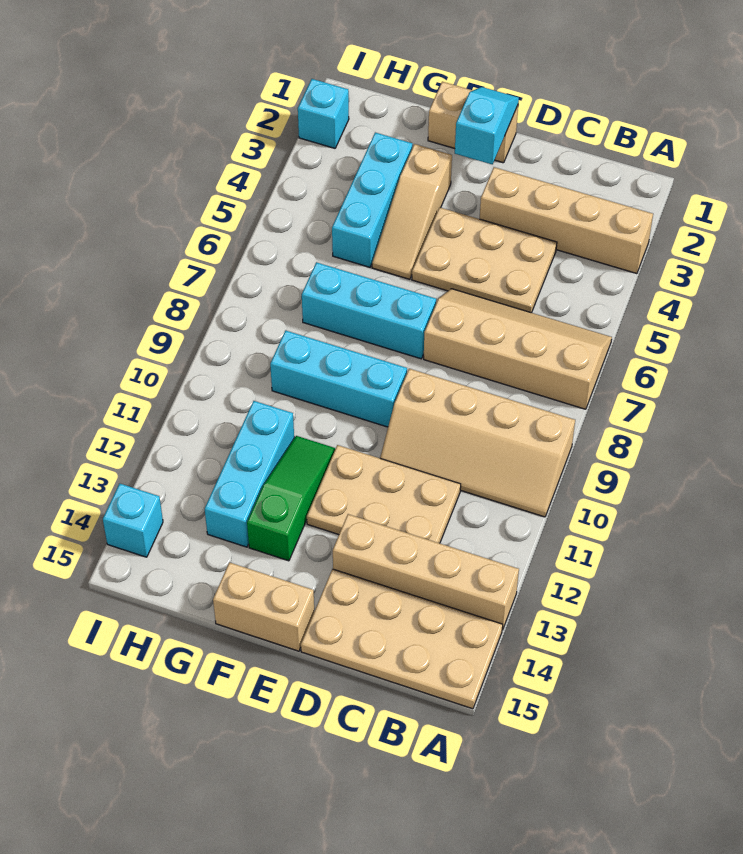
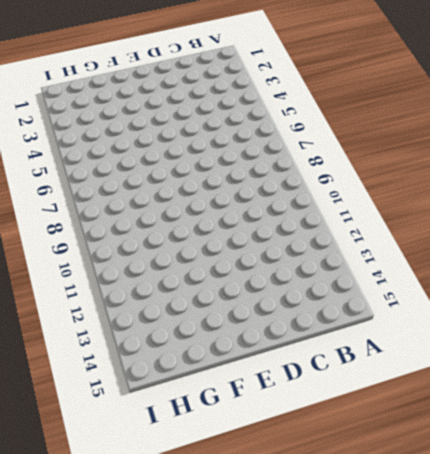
none -> tan 1x4 brick [480,167,653,274]
none -> tan 2x4 slope [424,289,612,409]
none -> tan 2x4 slope [380,369,575,517]

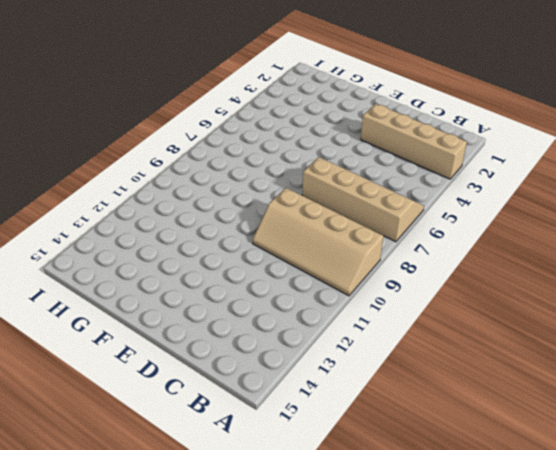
none -> tan 1x4 brick [333,514,519,630]
none -> tan 2x4 plate [301,569,503,709]
none -> tan 2x3 plate [412,207,557,313]

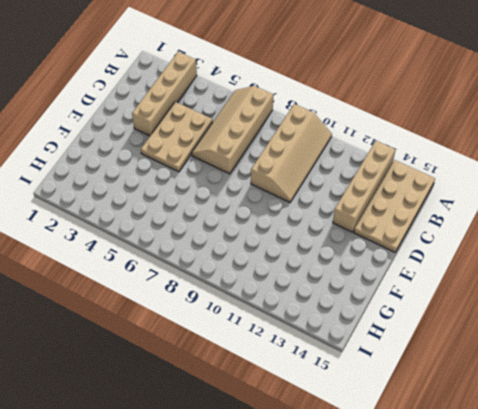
none -> tan 2x3 plate [307,445,461,543]
none -> tan 1x2 brick [428,82,518,163]
none -> cyan 1x3 brick [302,262,436,359]

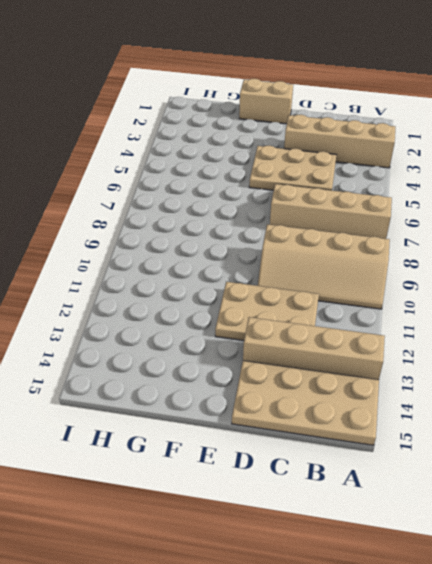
none -> cyan 1x3 brick [302,262,436,359]
none -> cyan 1x3 brick [270,330,407,427]
none -> tan 1x2 brick [213,562,314,651]

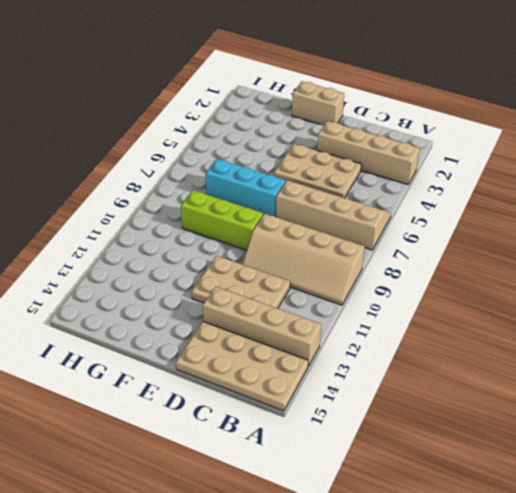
lime 1x3 brick [181,190,263,250] -> cyan 1x3 brick [270,330,407,427]
none -> tan 1x2 brick [213,562,314,651]
none -> tan 1x3 slope [372,144,452,279]
none -> green 1x3 slope [247,436,335,561]

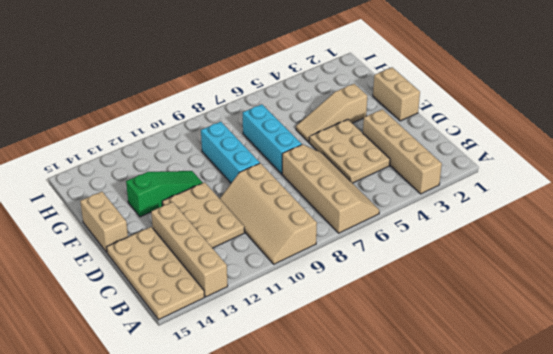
none -> cyan 1x3 brick [332,133,412,267]
none -> cyan 1x3 brick [205,401,294,547]
none -> cyan 1x1 brick [298,79,349,148]

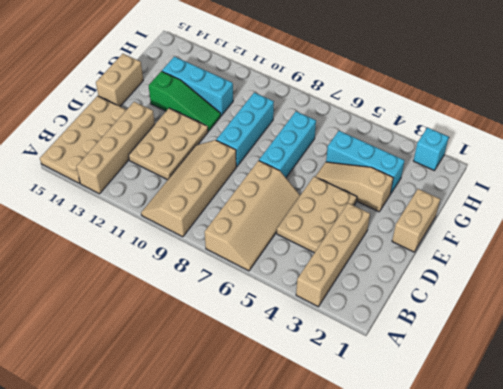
none -> cyan 1x1 brick [103,484,163,557]
none -> cyan 1x2 slope [455,87,519,164]

